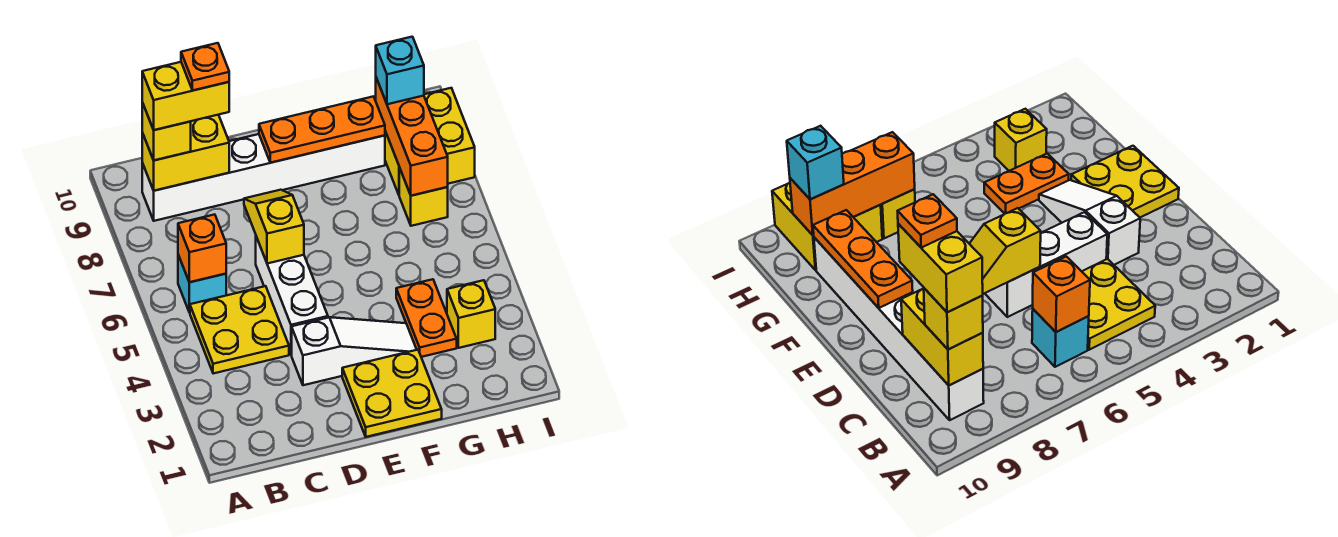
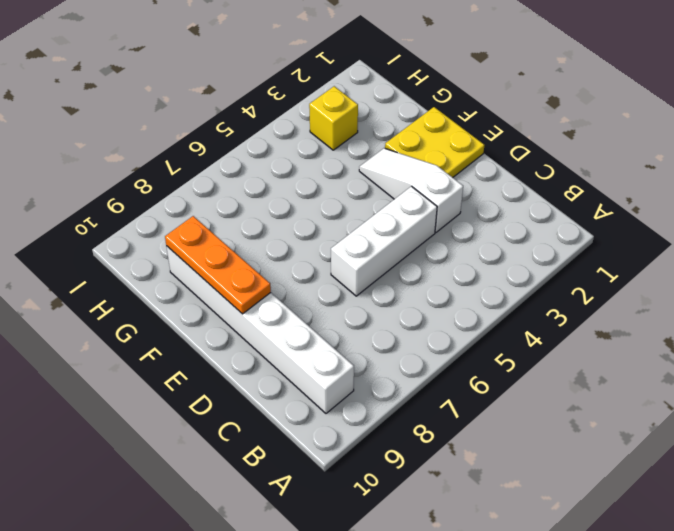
none -> yellow 2x2 plate [190,286,289,374]
none -> cyan 1x1 brick [178,255,226,312]
none -> orange 1x2 plate [396,279,457,357]

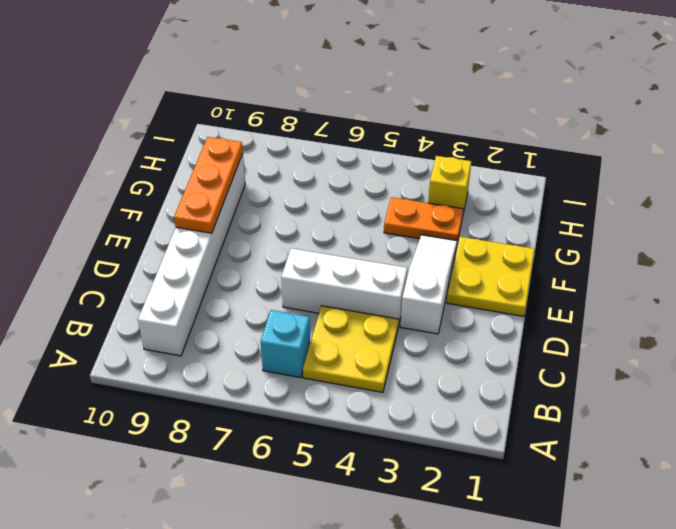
none -> yellow 1x1 brick [399,167,448,226]
none -> yellow 2x2 brick [385,88,475,195]
none -> orange 1x1 brick [178,215,226,282]

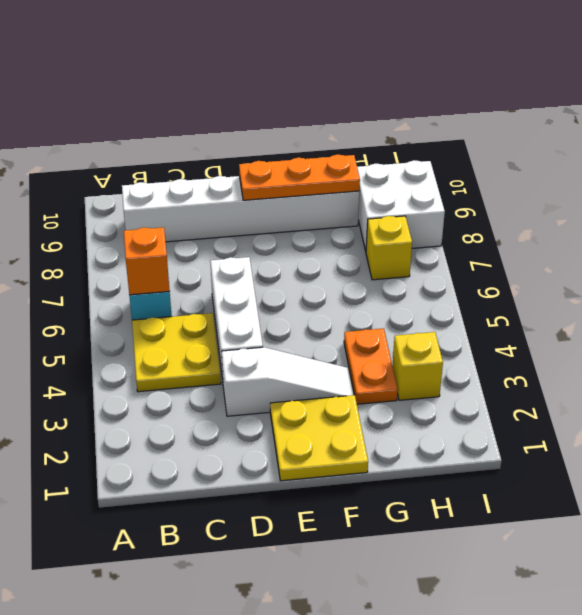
white 2x2 brick [357,160,445,251] -> yellow 2x2 brick [385,88,475,195]
none -> yellow 1x2 brick [142,115,229,191]
none -> yellow 1x2 slope [244,190,304,264]
none -> orange 1x3 brick [376,78,448,196]

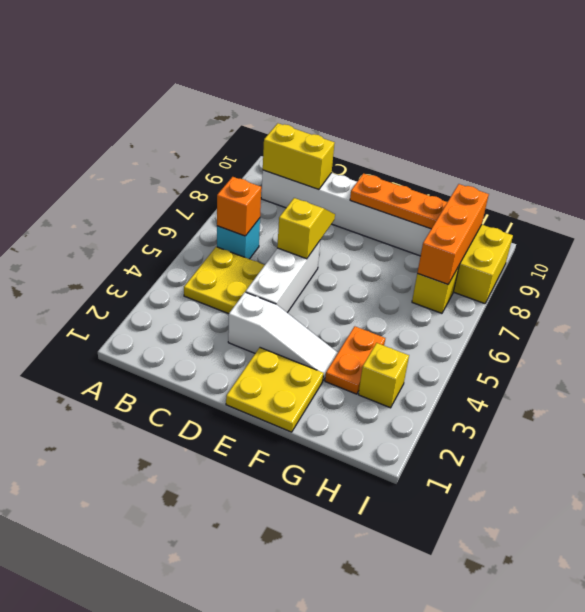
none -> yellow 1x1 brick [142,103,191,160]
none -> cyan 1x1 brick [376,37,424,104]
none -> yellow 1x2 brick [142,62,229,130]

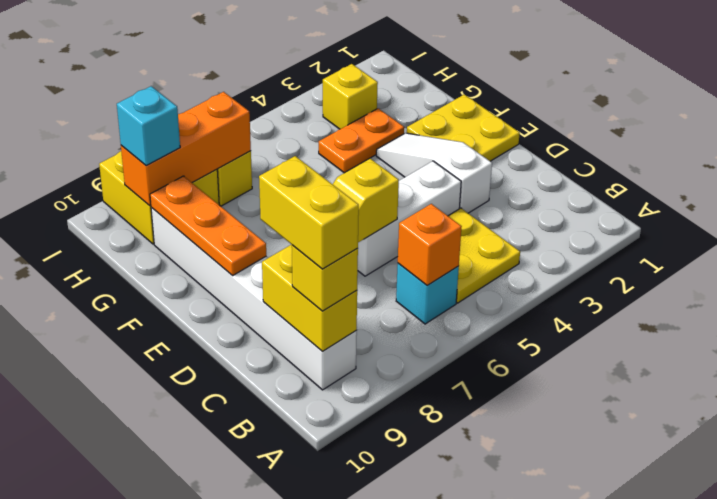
none -> orange 1x1 plate [181,43,229,90]

